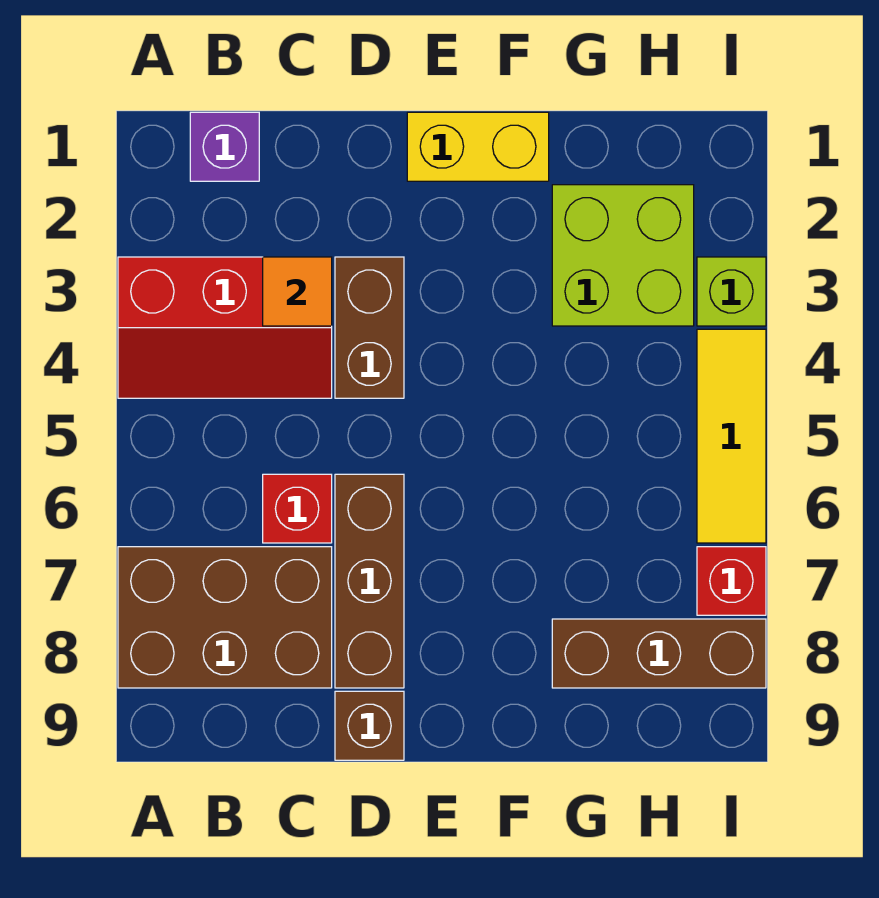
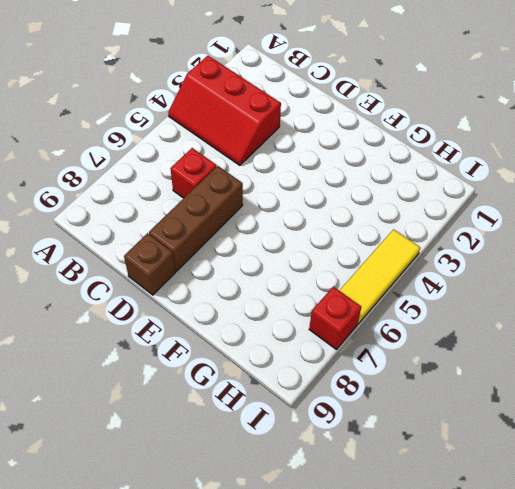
none -> brown 2x3 brick [118,547,332,688]
none -> purple 1x1 brick [190,112,259,181]
none -> brown 1x2 brick [335,257,404,398]

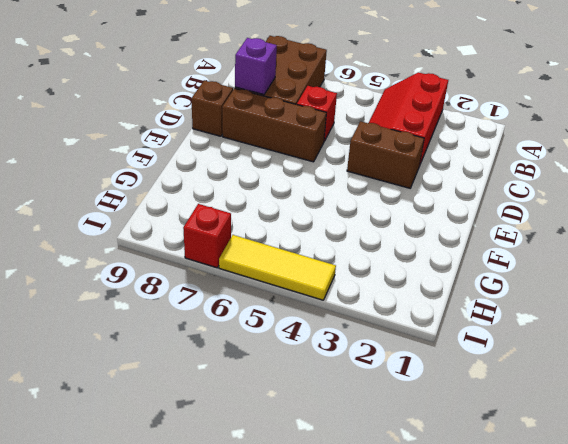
purple 1x1 brick [235,38,277,95] -> purple 1x1 brick moved to [190,112,259,181]
none -> yellow 1x2 brick [407,112,549,181]
none -> lime 2x2 brick [552,185,694,326]
none -> brown 1x3 brick [552,619,766,688]

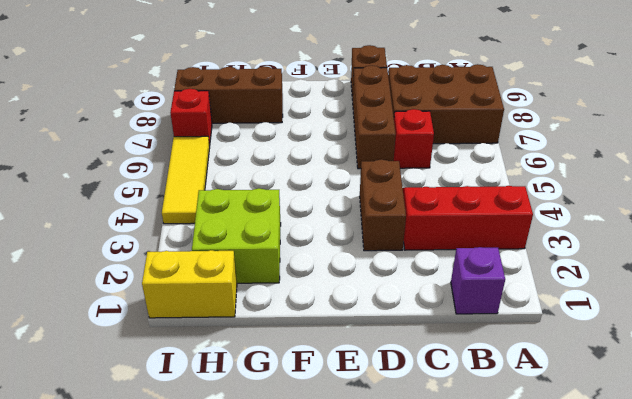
yellow 1x2 brick [142,250,237,318] -> yellow 1x2 brick moved to [407,112,549,181]
none -> lime 1x1 brick [697,257,766,326]
none -> orange 1x1 tile [263,257,332,326]

